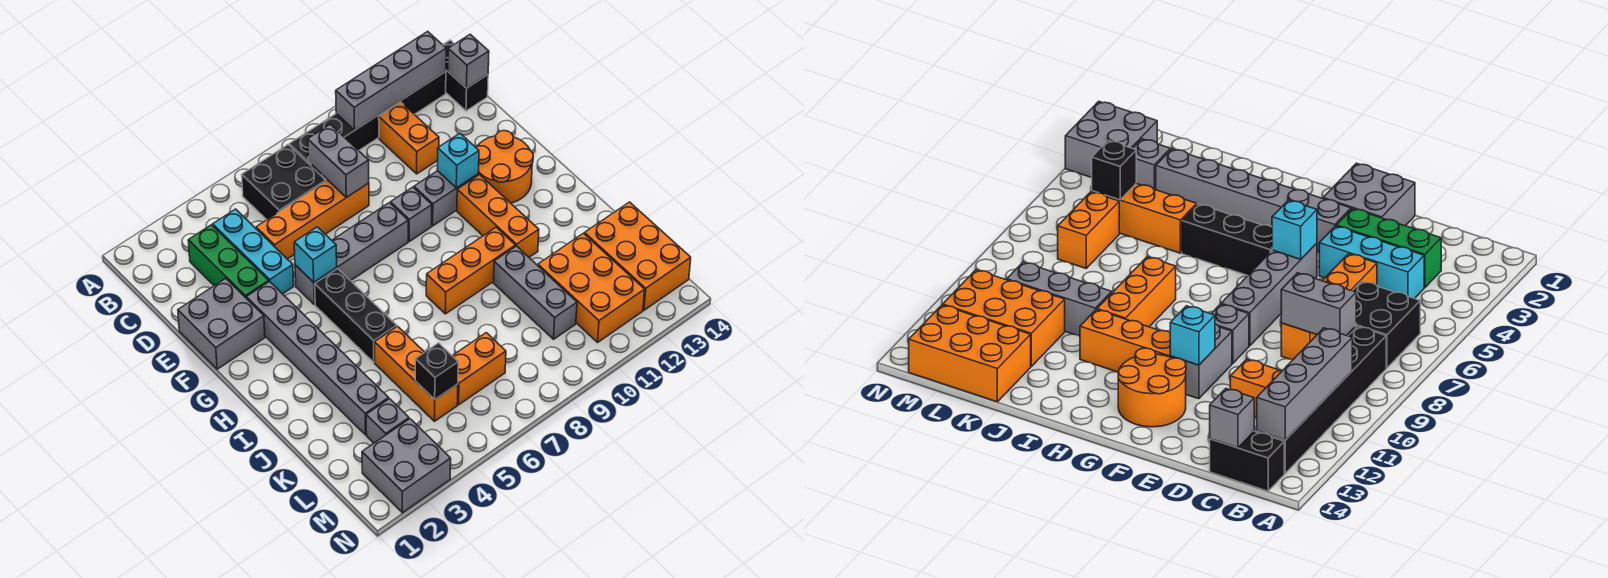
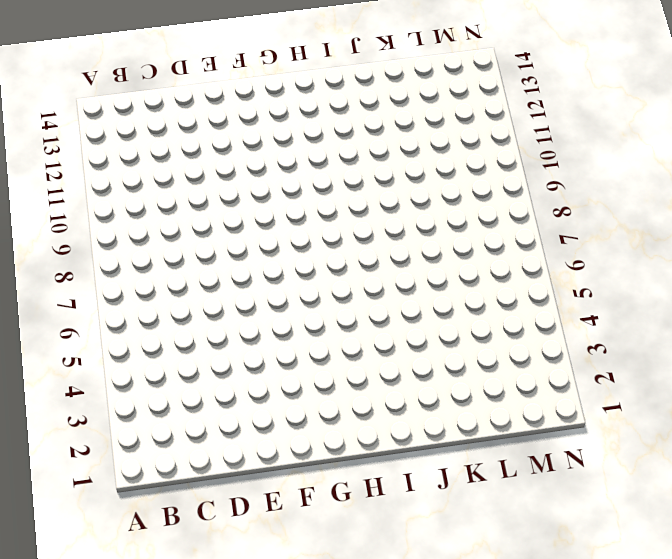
none -> black 2x2 brick [242,145,326,220]
none -> black 1x6 brick [289,72,446,175]
none -> black 1x2 brick [443,40,488,111]

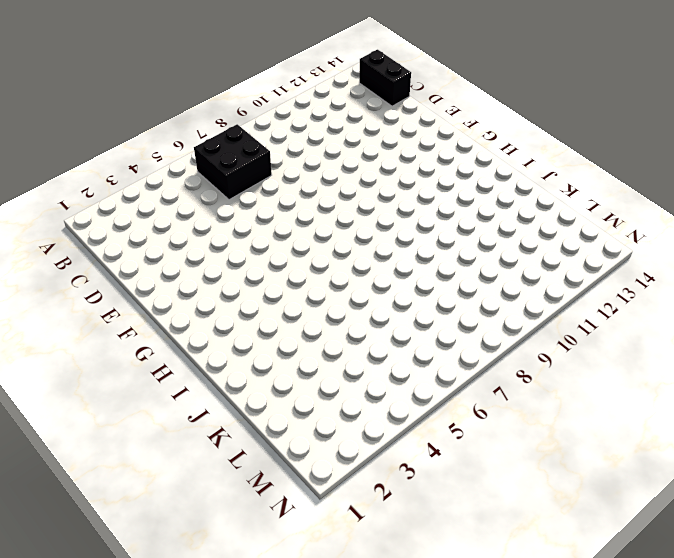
none -> black 1x6 brick [289,72,446,175]
none -> green 1x3 brick [188,225,269,298]
none -> cyan 1x3 brick [213,209,294,294]

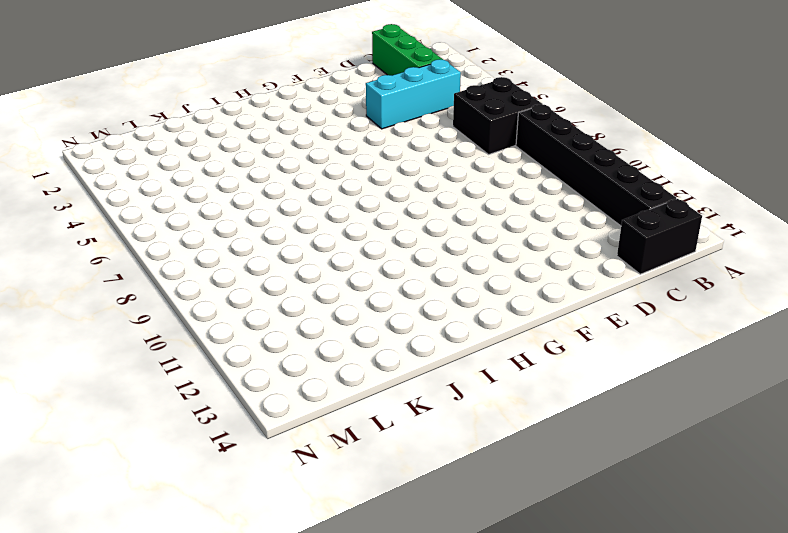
green 1x3 brick [372,24,443,76] -> green 1x3 brick turned to [188,225,269,298]
none -> orange 1x2 brick [379,102,439,174]
none -> orange 1x4 brick [256,180,369,259]
none -> grey 2x2 brick [178,278,265,369]

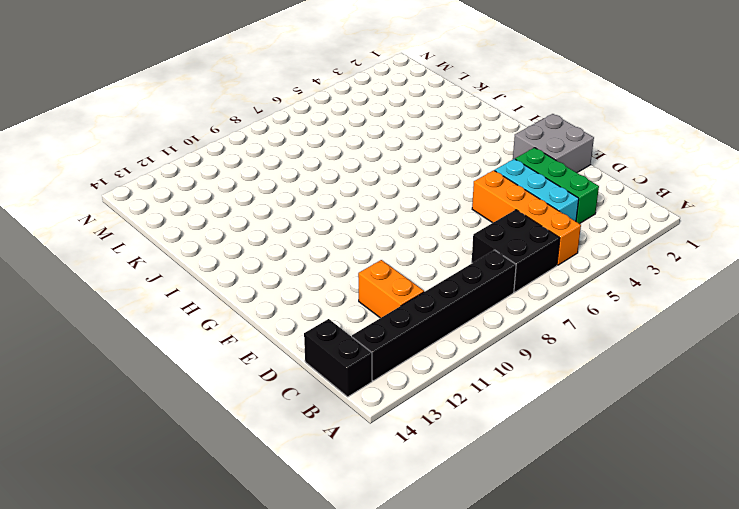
orange 1x4 brick [472,170,581,265] -> orange 1x4 brick turned to [256,180,369,259]
none -> grey 1x6 brick [246,282,389,435]
none -> grey 1x4 brick [295,203,408,305]
none -> grey 1x1 brick [391,187,432,241]

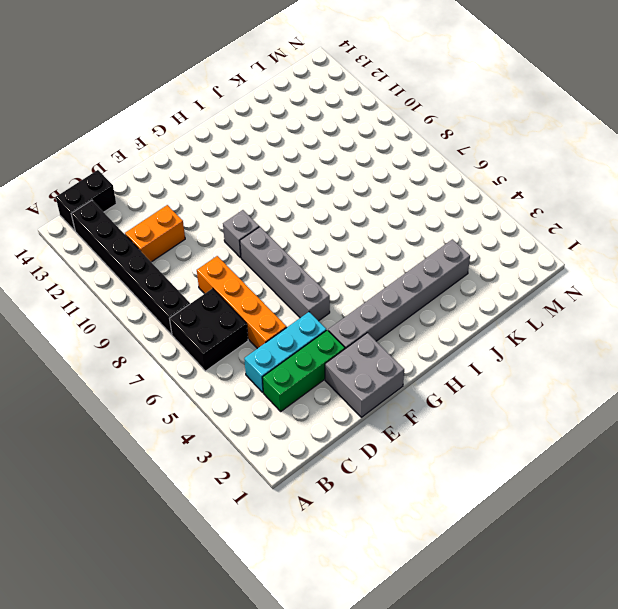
none -> grey 1x2 brick [414,171,478,226]
none -> orange 2x2 round brick [476,131,533,203]
none -> black 1x3 brick [315,269,397,362]

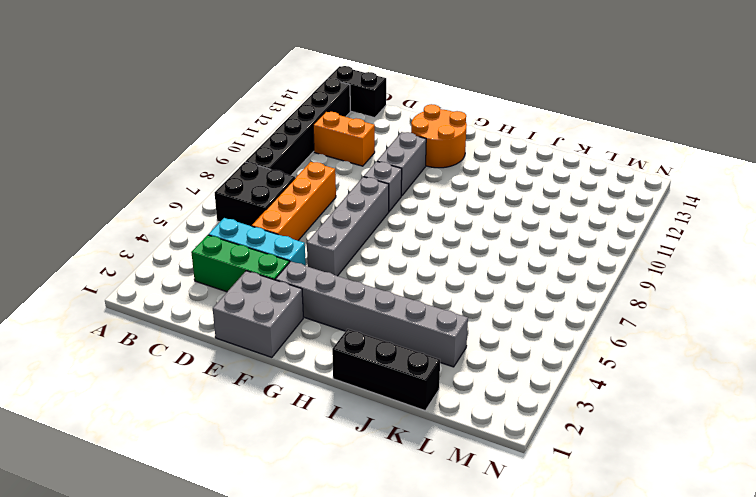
black 1x3 brick [332,329,440,411] -> black 1x3 brick moved to [315,269,397,362]
none -> orange 1x3 brick [457,175,539,257]
none -> orange 1x3 brick [426,227,516,314]
none -> orange 1x3 brick [375,326,458,421]

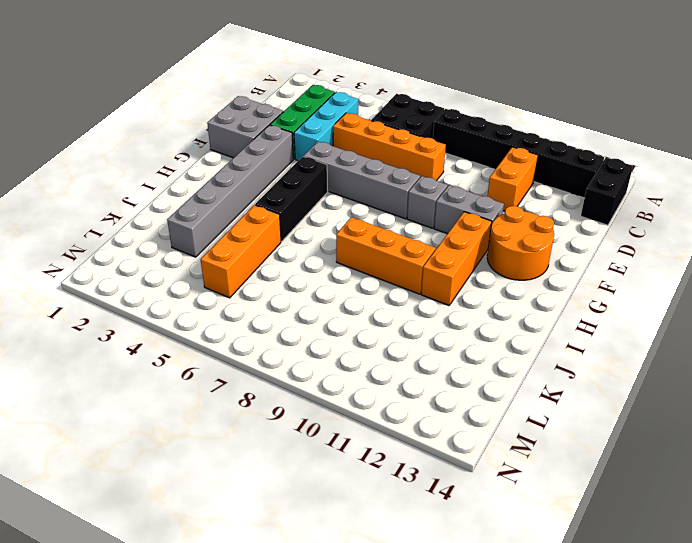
none -> grey 1x3 brick [493,246,577,339]
none -> orange 2x3 brick [538,233,645,342]
none -> orange 2x3 brick [585,202,691,310]

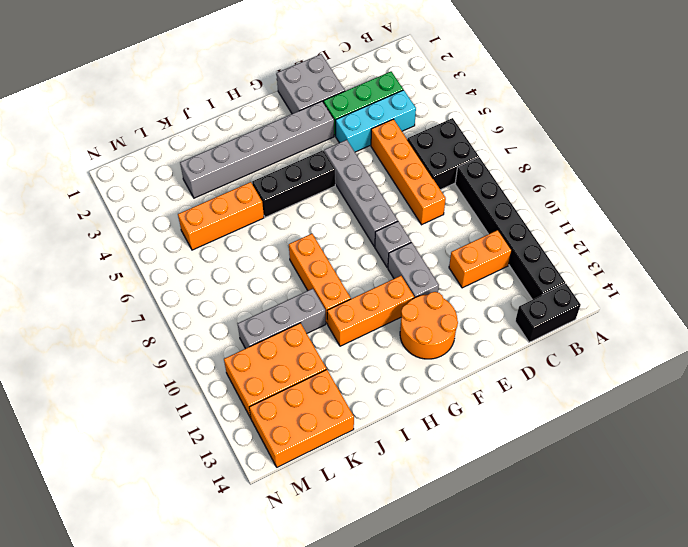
none -> grey 1x1 brick [366,399,409,443]
none -> orange 1x2 brick [453,333,506,405]
none -> grey 2x2 brick [362,419,451,513]

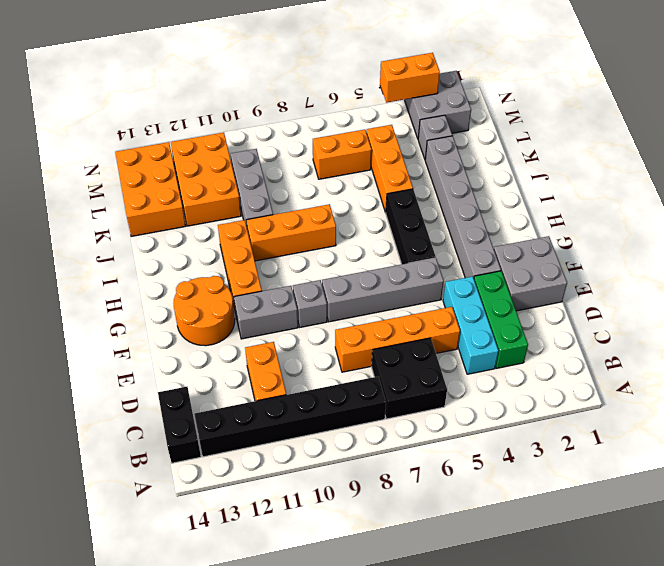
orange 1x2 brick [380,53,440,103] -> none
none -> grey 1x4 brick [336,31,446,130]
none -> grey 1x2 brick [308,124,369,197]
none -> grey 1x1 brick [448,34,489,88]

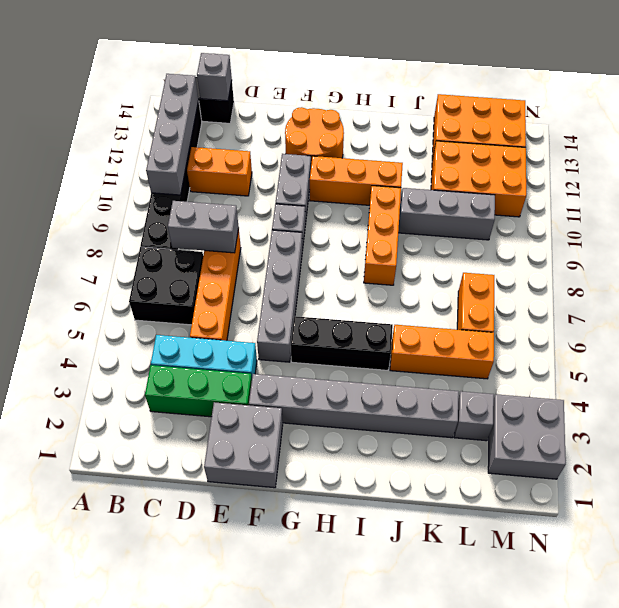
none -> cyan 1x1 brick [294,227,337,282]
none -> cyan 1x1 brick [437,134,479,188]
none -> black 1x1 brick [415,343,458,399]

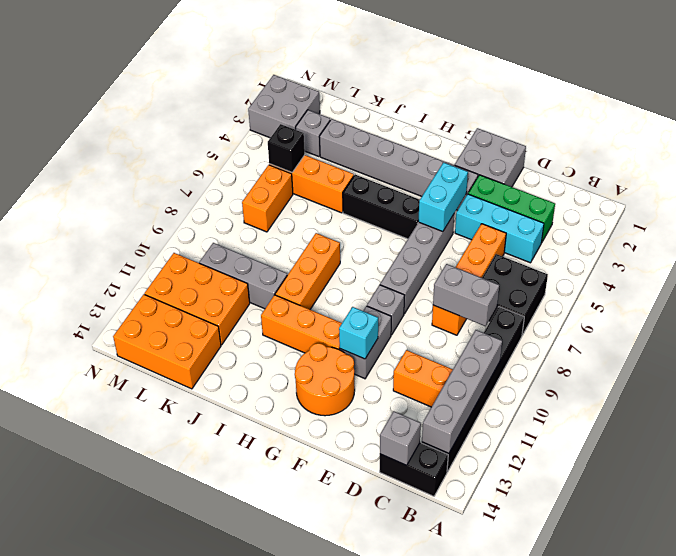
cyan 1x2 brick [418,162,468,232] -> cyan 1x1 brick [294,227,337,282]

